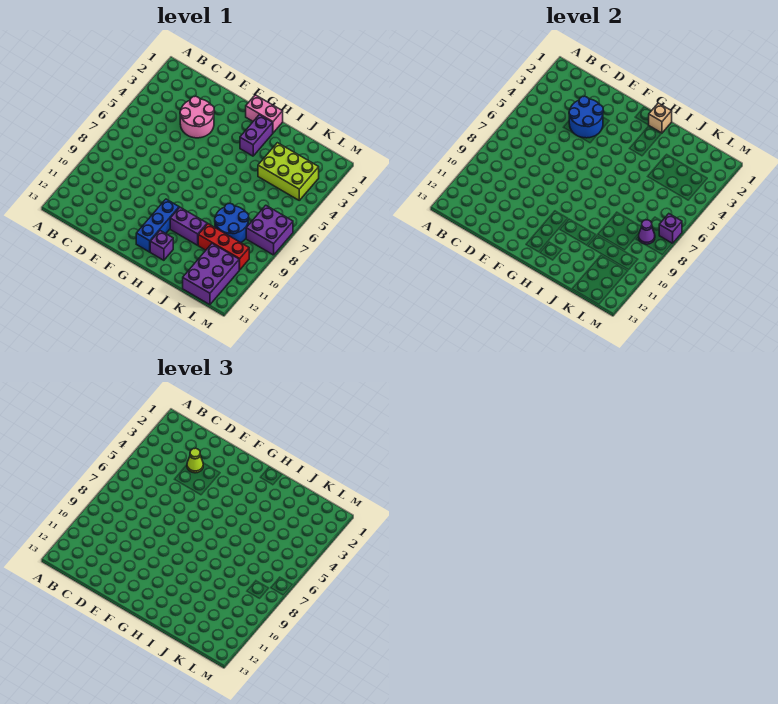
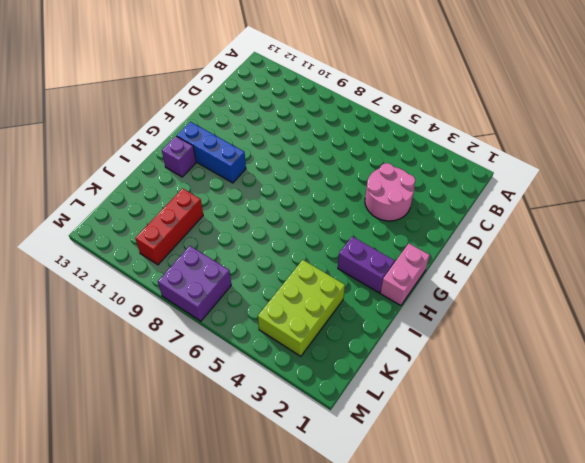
none -> purple 1x2 brick [170,207,207,245]
none -> blue 2x2 round brick [215,204,249,243]
none -> purple 2x3 brick [183,244,239,305]

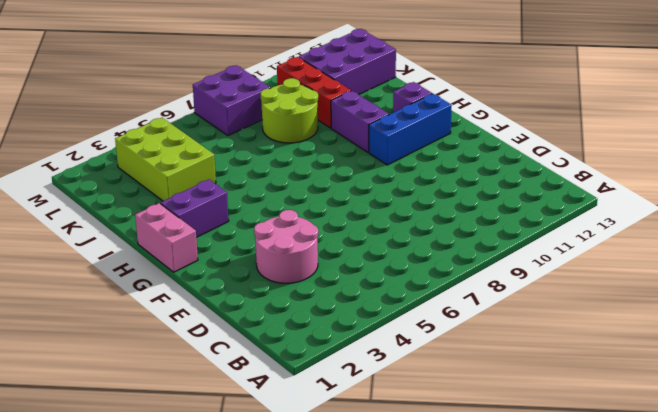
lime 2x2 round brick [261,78,318,143] -> blue 2x2 round brick [215,204,249,243]
none -> blue 2x2 round brick [569,96,603,138]
none -> tan 1x1 brick [649,103,672,133]
none -> purple 1x1 cone [639,220,655,244]

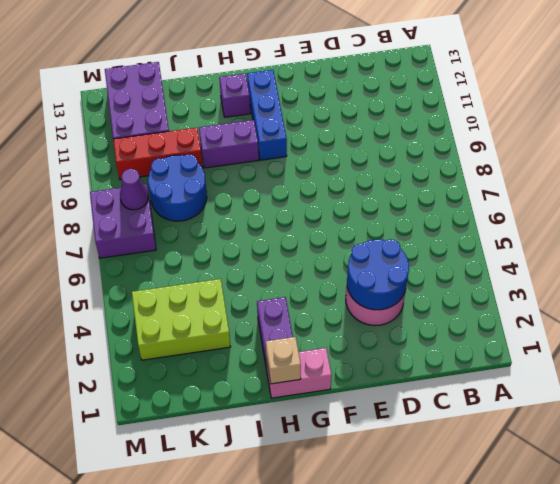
none -> purple 1x1 brick [659,214,682,243]
none -> lime 1x1 cone [187,448,203,473]

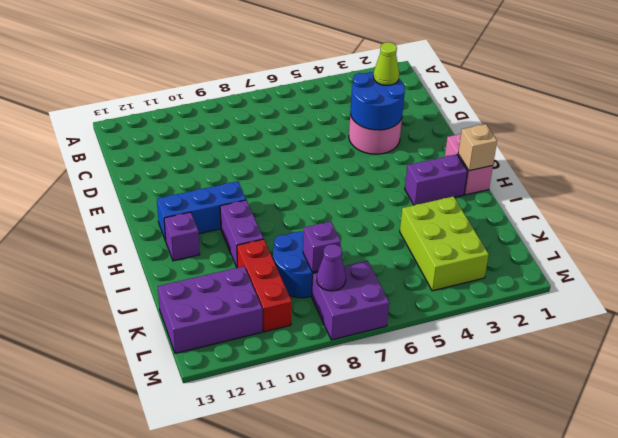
purple 1x1 brick [303,221,341,272] -> purple 1x1 brick moved to [659,214,682,243]

